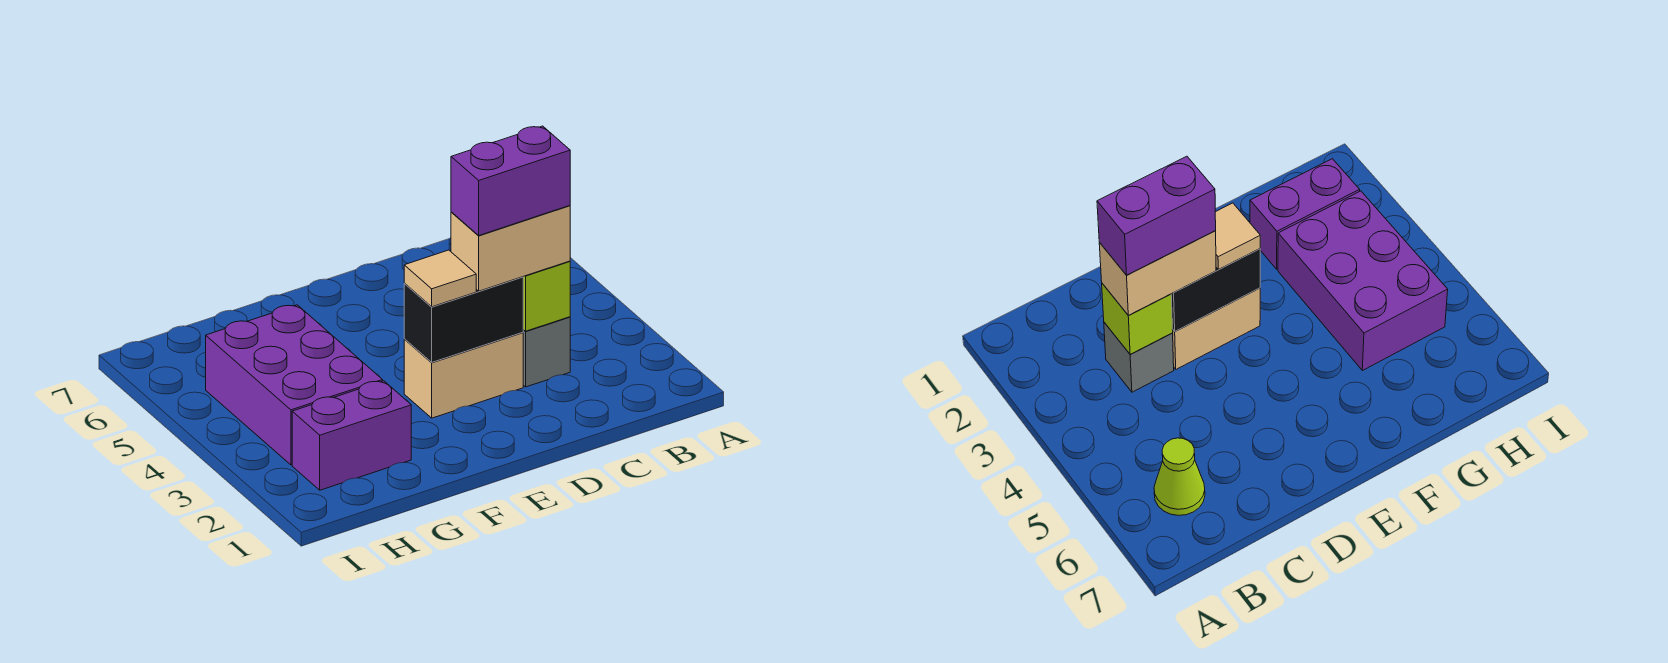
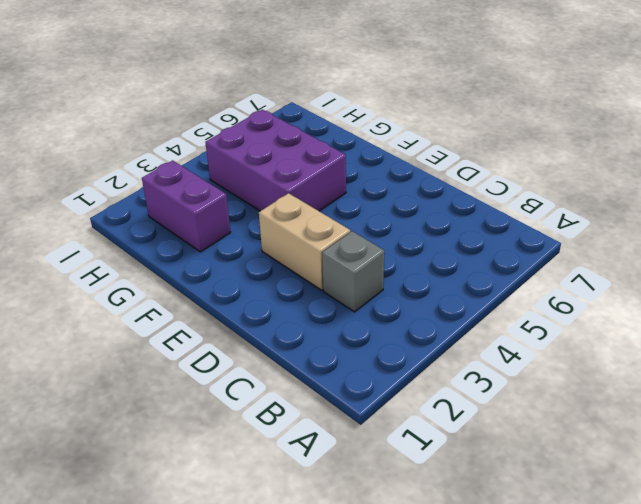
purple 2x3 brick [205,110,346,211] -> purple 2x3 brick turned to [206,305,383,465]
none -> lime 1x1 cone [1154,438,1205,515]
none -> lime 1x1 brick [523,261,570,331]

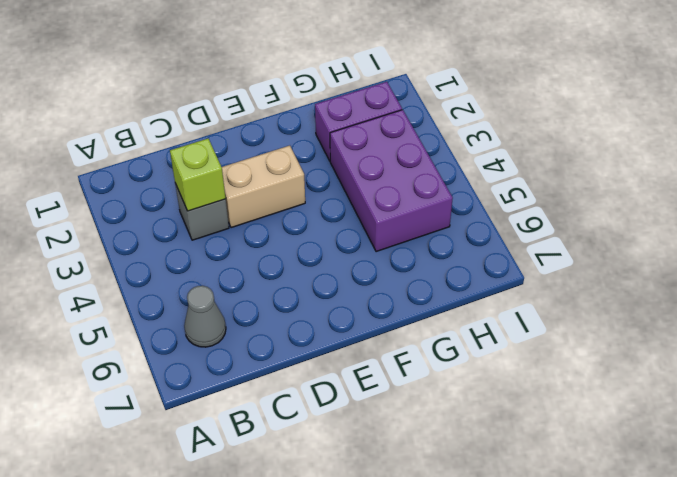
grey 1x1 cone [184,286,226,347] -> lime 1x1 cone [1154,438,1205,515]
none -> black 1x2 brick [404,277,523,362]
none -> tan 1x2 brick [451,206,570,291]

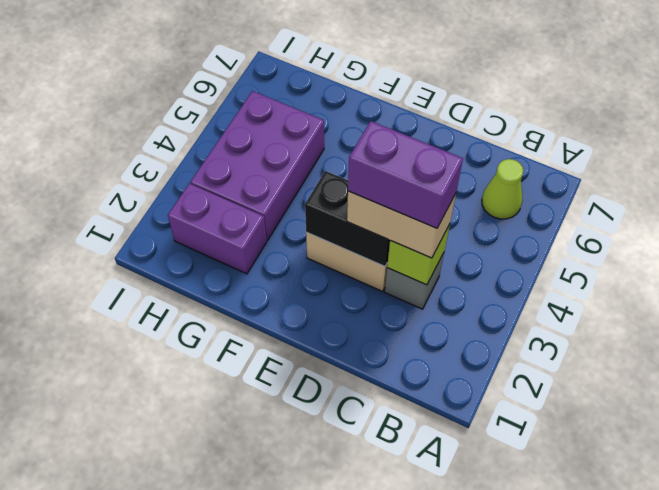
none -> tan 1x1 tile [404,250,476,307]

